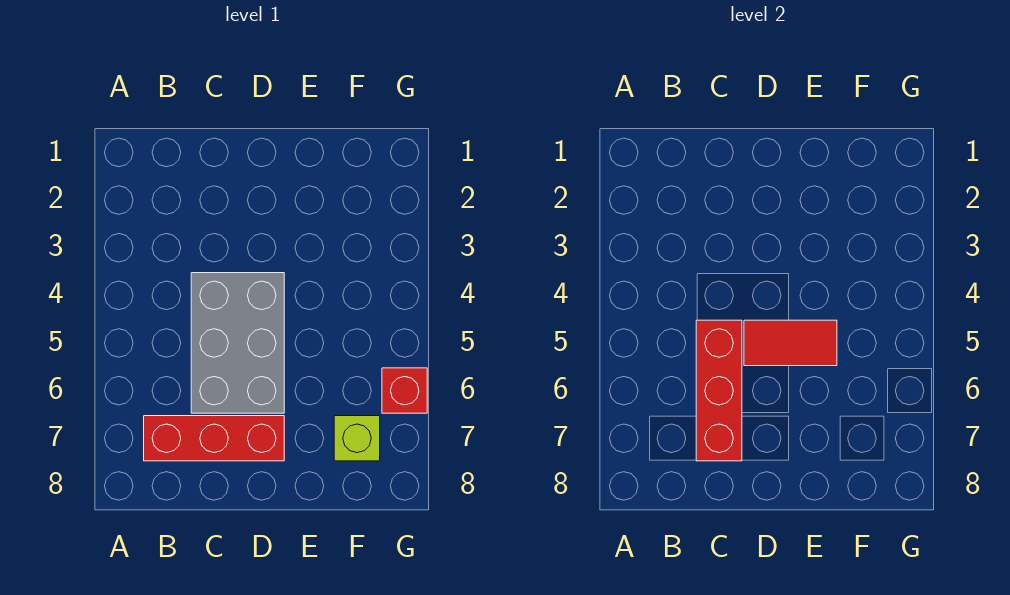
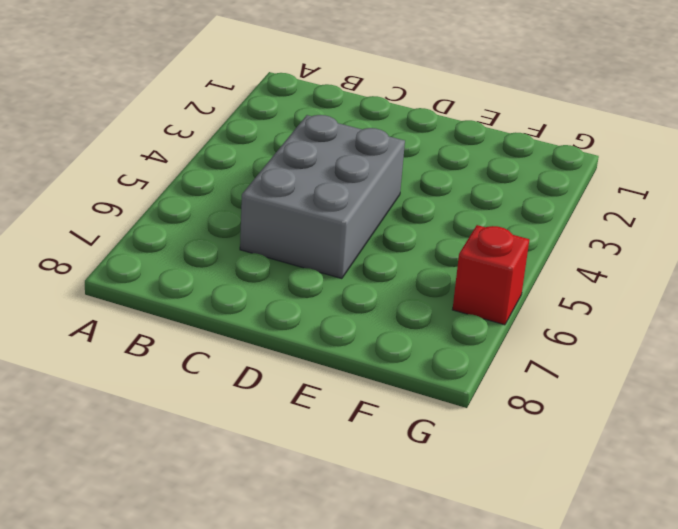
none -> red 1x3 brick [144,416,284,461]
none -> lime 1x1 brick [334,416,380,461]

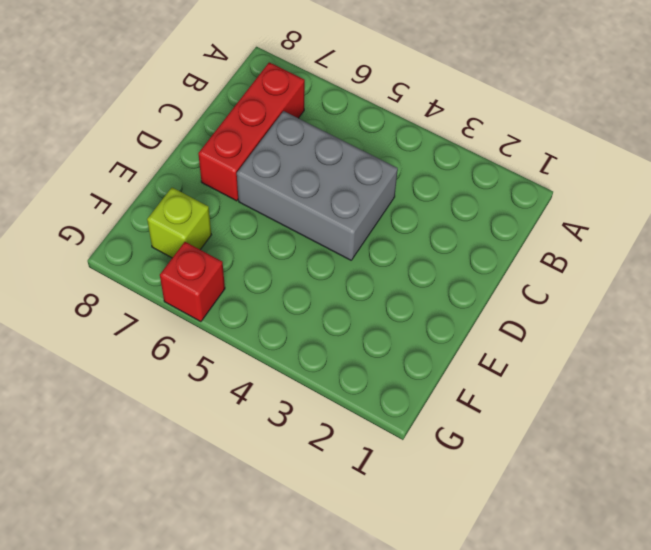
none -> red 1x3 brick [696,320,742,461]
none -> red 1x2 tile [744,320,837,366]

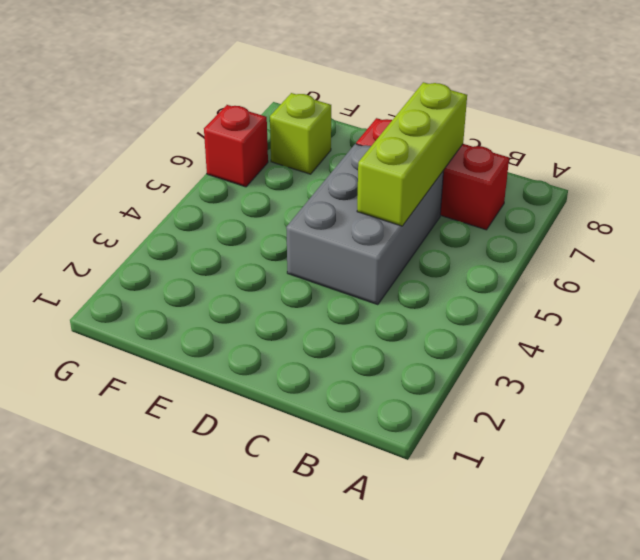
lime 1x3 brick [357,82,467,226] -> red 1x3 brick [696,320,742,461]
none -> red 1x2 tile [744,320,837,366]

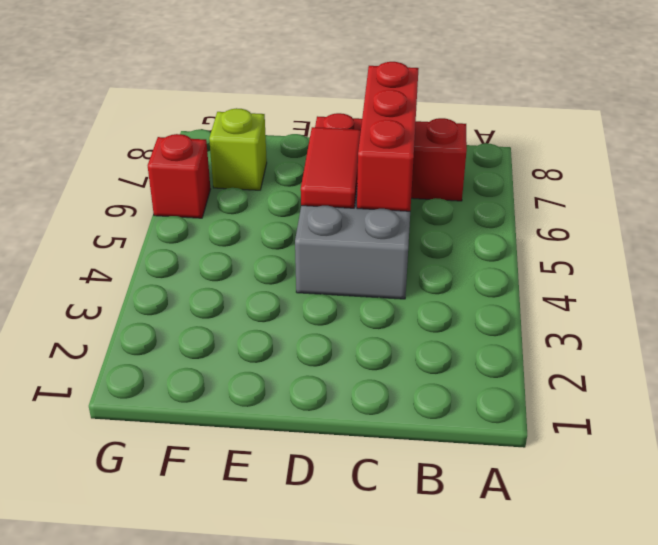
red 1x2 tile [301,127,361,208] -> red 1x2 tile turned to [744,320,837,366]

